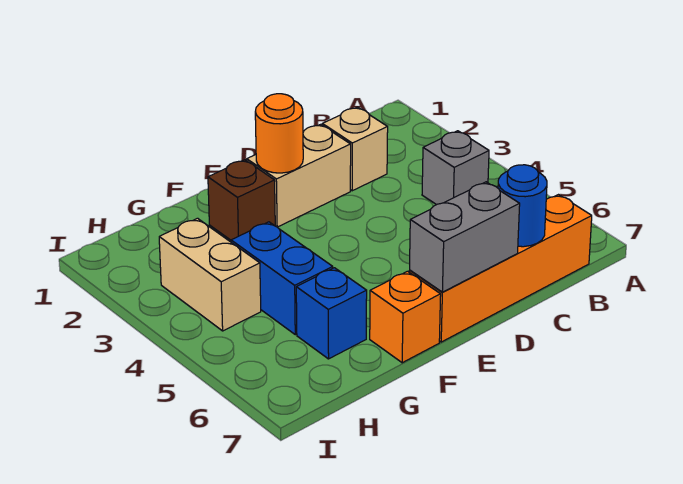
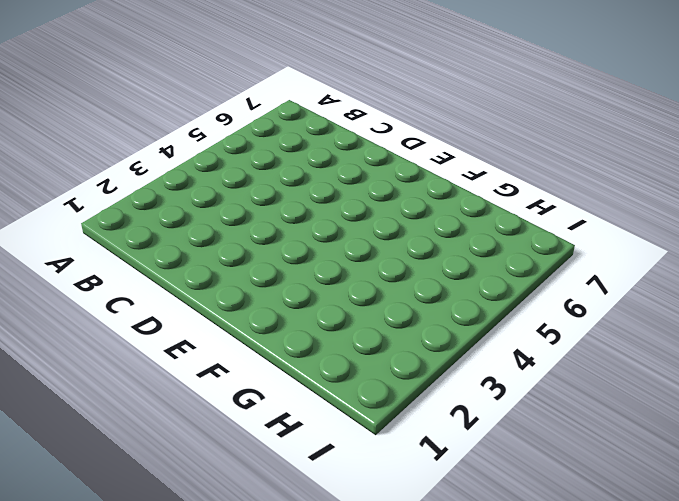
none -> grey 1x1 brick [422,131,489,205]
none -> orange 1x4 brick [409,195,592,342]
none -> tan 1x1 brick [322,107,388,191]

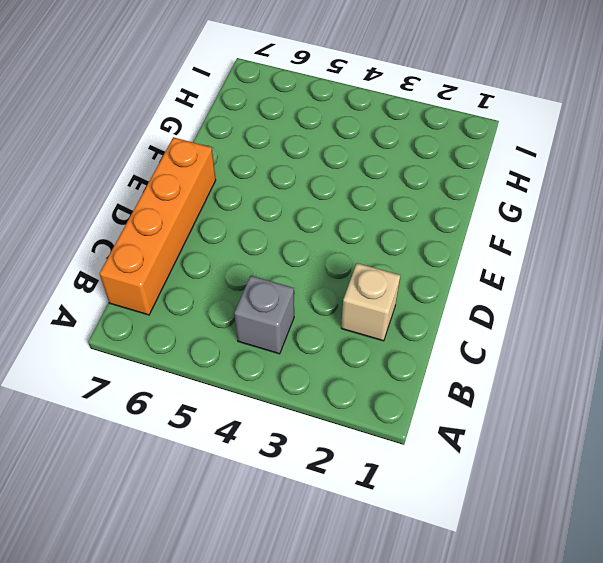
none -> tan 1x2 brick [247,124,351,227]
none -> brown 1x1 brick [208,160,275,240]
none -> orange 1x1 brick [370,271,441,363]

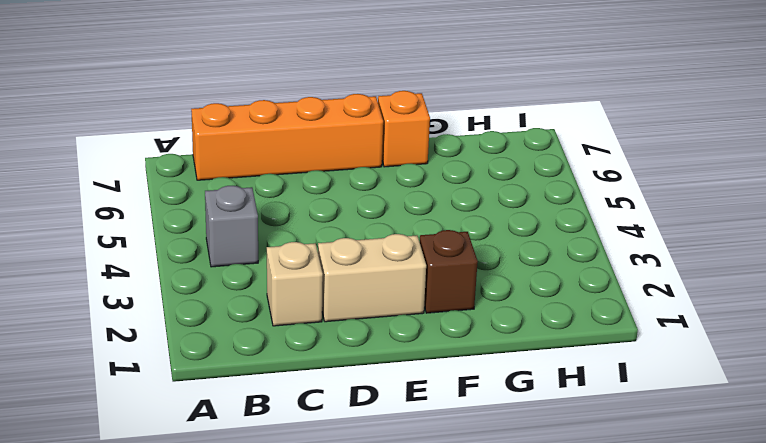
none -> blue 1x2 brick [231,222,333,335]
none -> blue 1x1 brick [296,268,367,359]
none -> tan 1x2 brick [159,218,261,331]

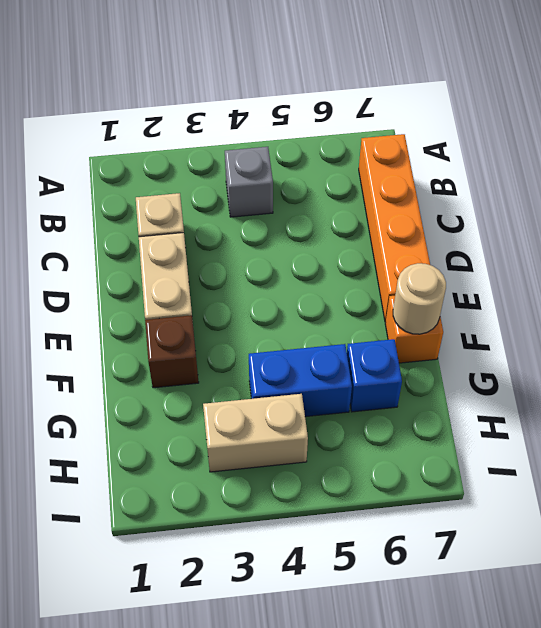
tan 1x1 round brick [393,263,446,334] -> none
none -> blue 1x1 round brick [498,165,547,247]
none -> grey 1x2 brick [410,182,520,292]
none -> orange 1x1 round brick [255,94,303,173]

